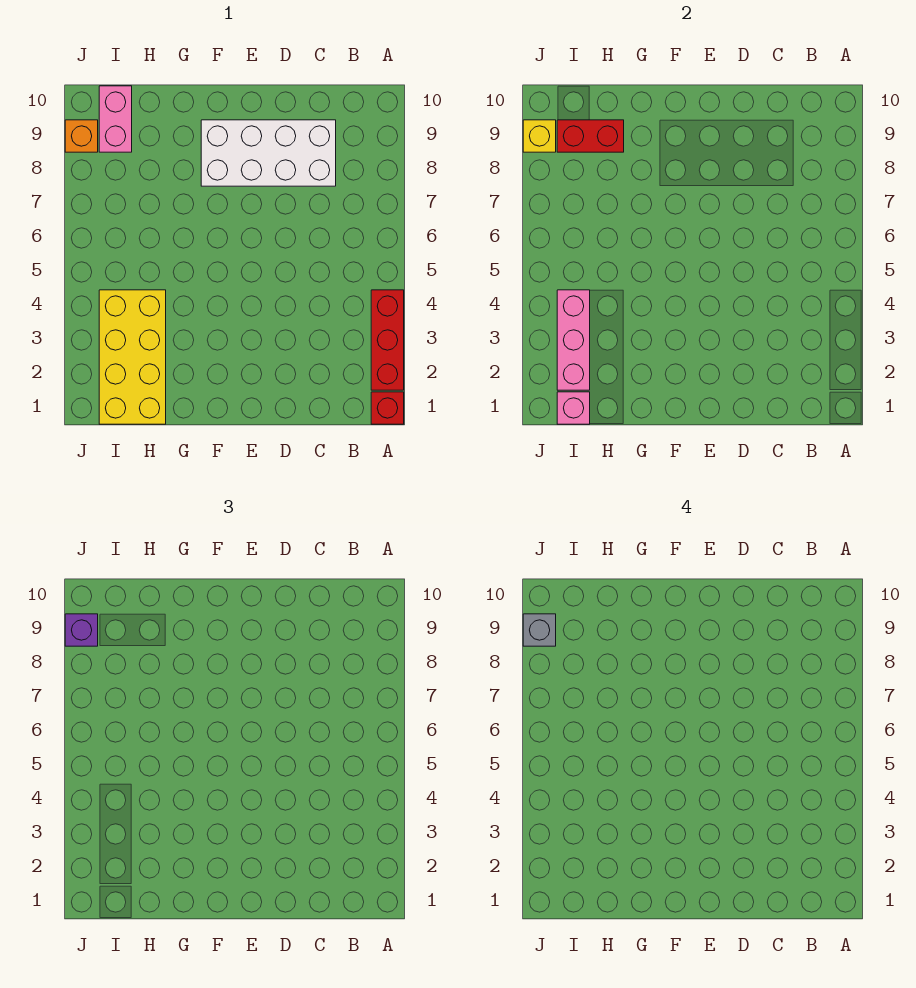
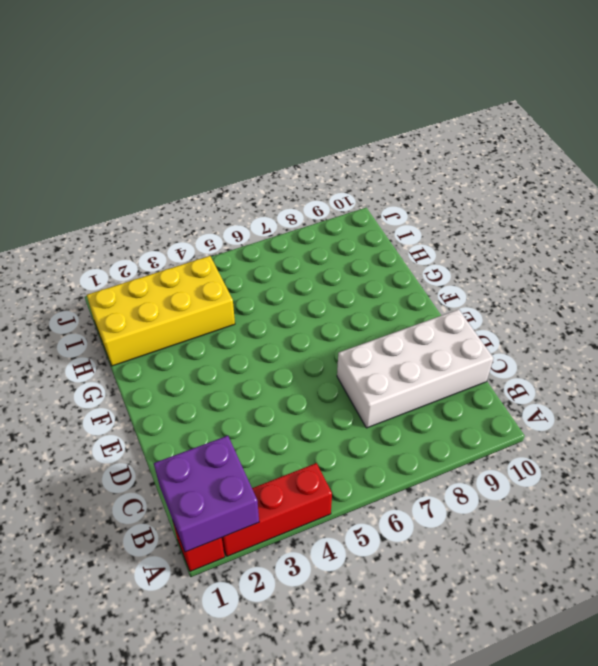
purple 2x2 brick [154,436,259,552] -> none
white 2x4 brick [337,309,494,428] -> white 2x4 brick turned to [201,120,336,186]
none -> pink 1x2 brick [99,86,132,152]
none -> orange 1x1 brick [65,120,98,152]
none -> red 1x2 brick [557,120,624,152]

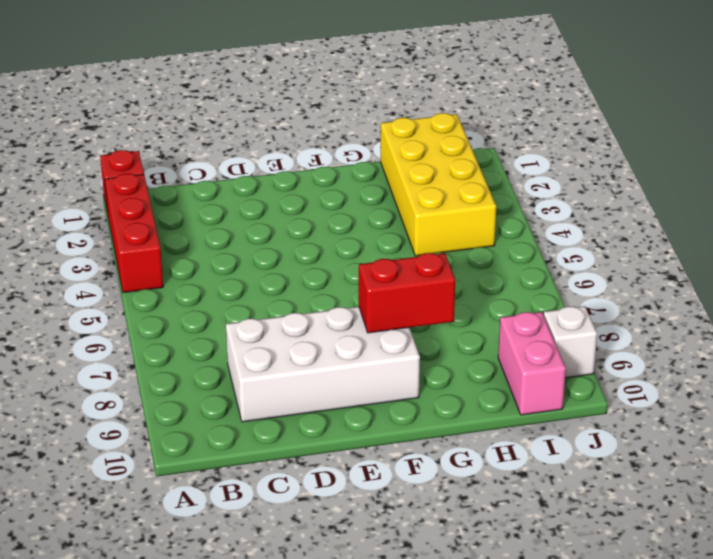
red 1x2 brick [359,253,455,333] -> red 1x2 brick moved to [557,120,624,152]
white 1x1 brick [544,306,597,378] -> orange 1x1 brick [65,120,98,152]
none -> pink 1x1 brick [557,392,590,424]
none -> pink 1x3 brick [557,290,590,390]
none -> yellow 1x1 brick [523,120,556,152]

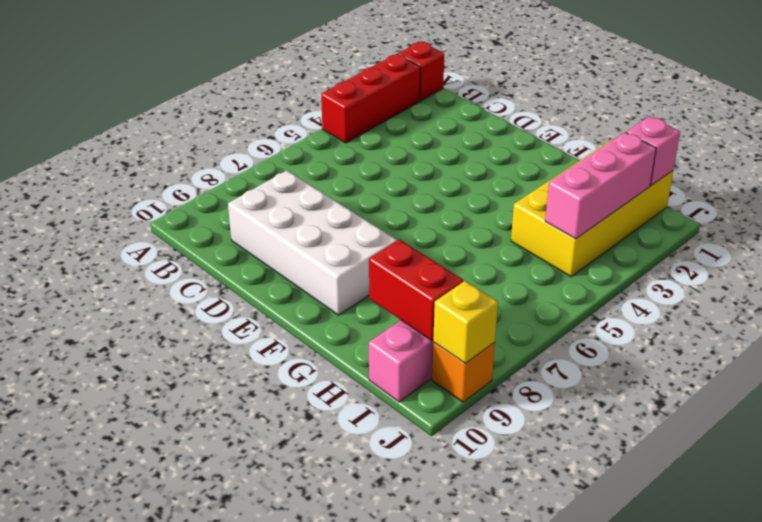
none -> purple 1x1 brick [65,614,98,646]
none -> grey 1x1 brick [523,614,556,646]

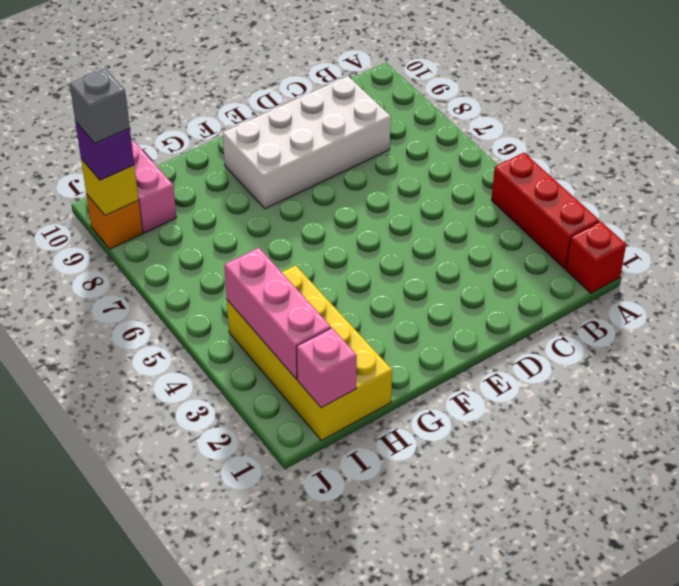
none -> red 1x2 brick [557,120,624,152]

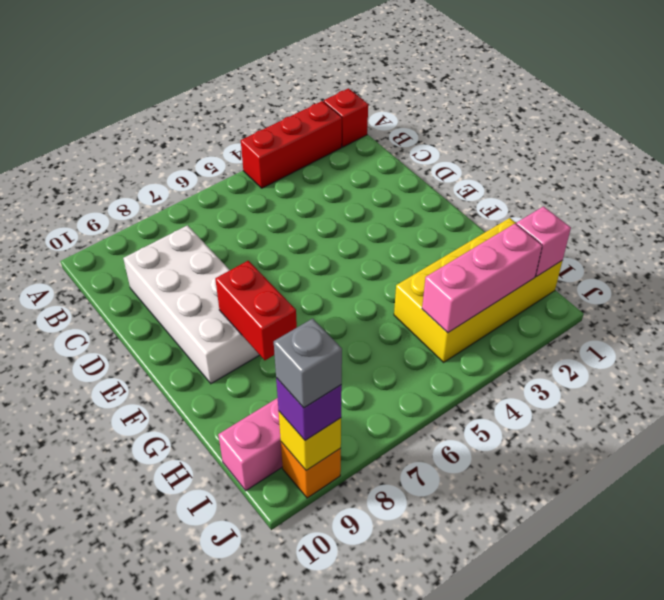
red 1x2 brick [215,261,297,360] -> red 1x2 brick moved to [557,120,624,152]

